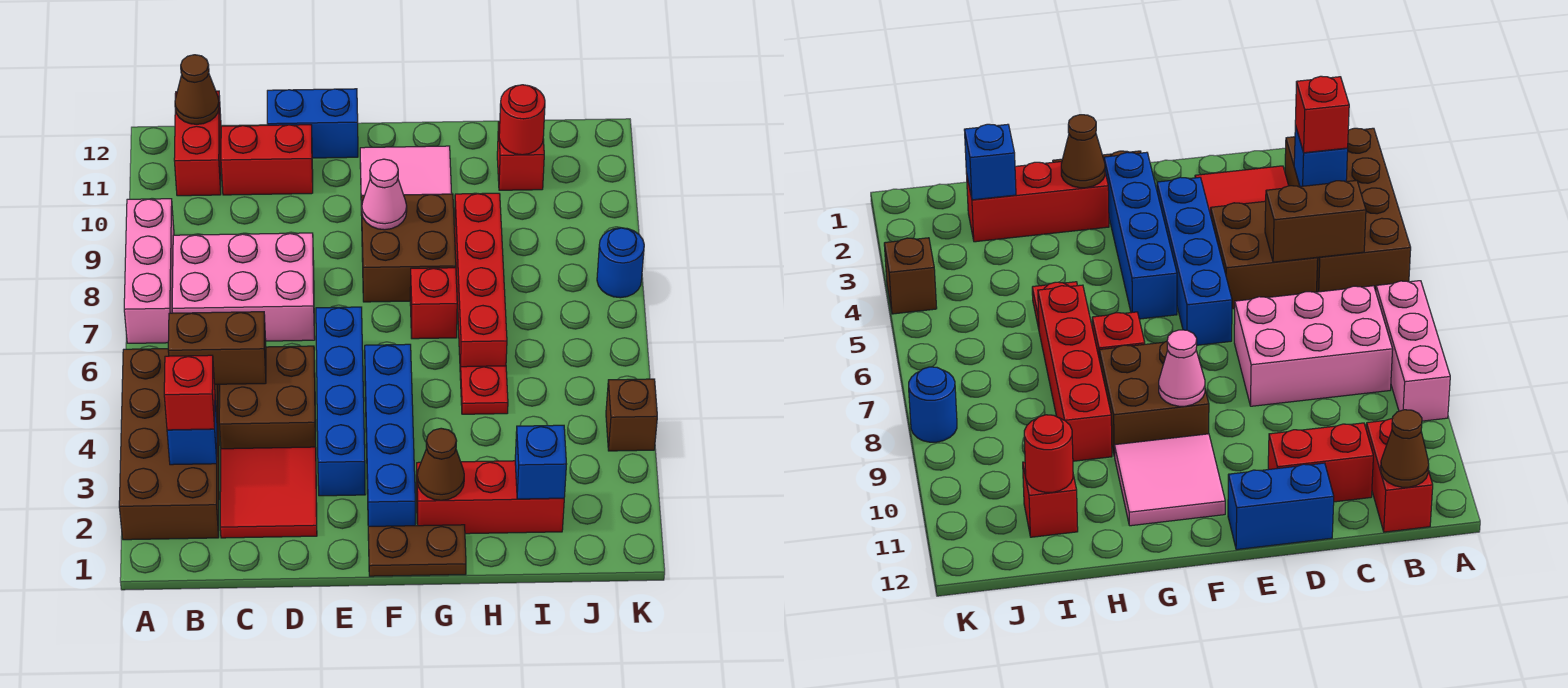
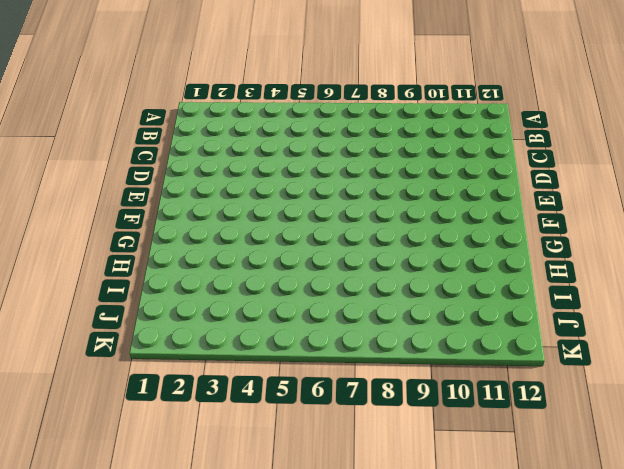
none -> brown 2x4 brick [119,349,220,540]
none -> pink 1x3 brick [124,199,174,343]
none -> pink 2x3 brick [172,233,315,341]

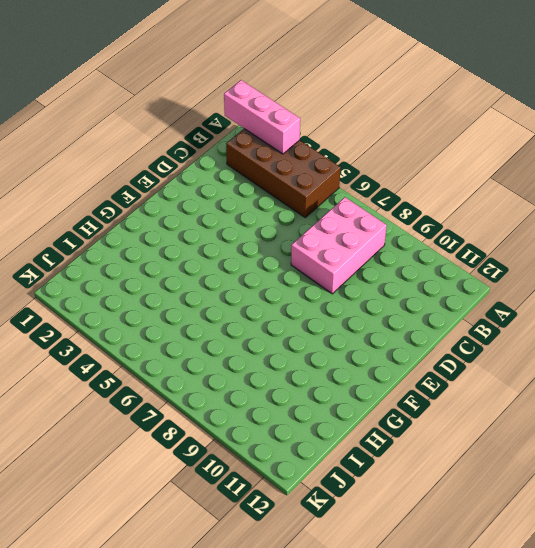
pink 1x3 brick [224,80,300,154] -> pink 1x3 brick moved to [124,199,174,343]
none -> red 1x2 brick [174,91,221,196]
none -> red 2x2 tile [220,447,317,538]
none -> brown 2x2 brick [219,346,316,449]

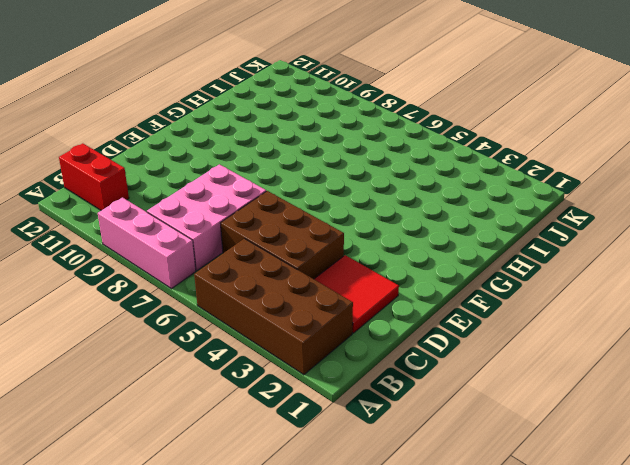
brown 2x3 brick [220,191,344,279] -> brown 2x2 brick [219,346,316,449]
none -> red 1x2 brick [221,125,313,195]
none -> blue 1x2 brick [267,89,358,158]
none -> blue 1x4 brick [316,307,365,496]

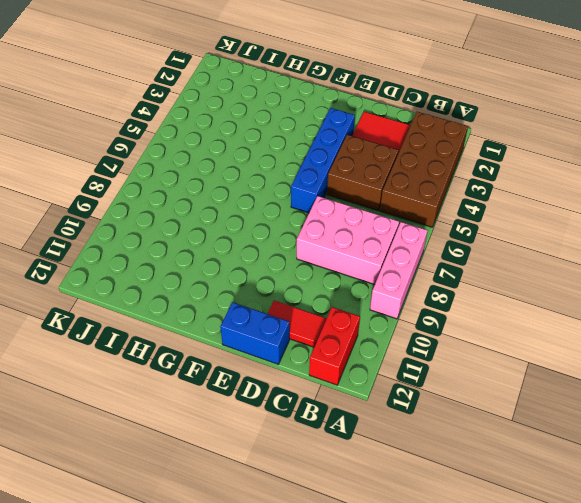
red 1x2 tile [268,301,327,347] -> red 1x2 brick [221,125,313,195]
none -> brown 1x2 plate [368,525,466,576]
none -> blue 1x4 brick [365,344,415,526]
none -> brown 2x2 brick [361,194,456,302]

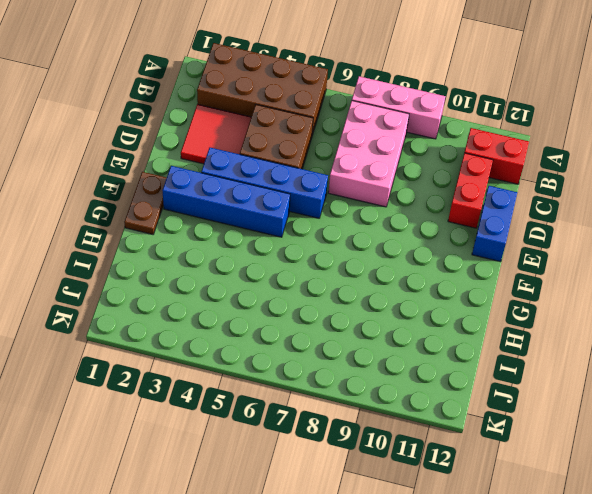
none -> brown 2x2 brick [361,194,456,302]
none -> pink 2x2 tile [360,146,452,215]
none -> red 1x3 brick [416,461,564,534]

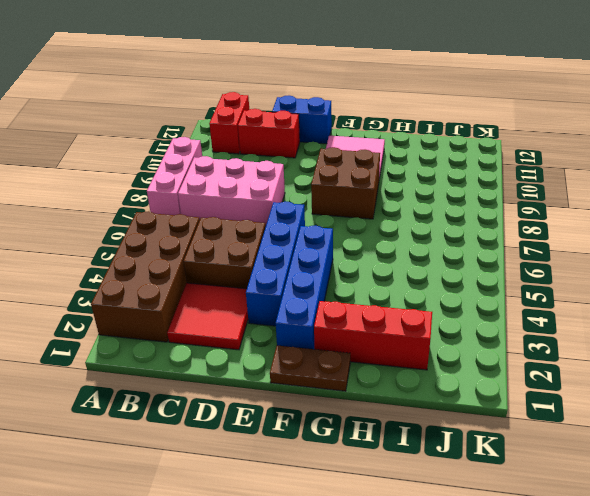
none -> red 1x1 brick [410,268,457,339]
none -> red 1x1 plate [460,366,508,414]
none -> red 1x4 brick [454,193,507,373]

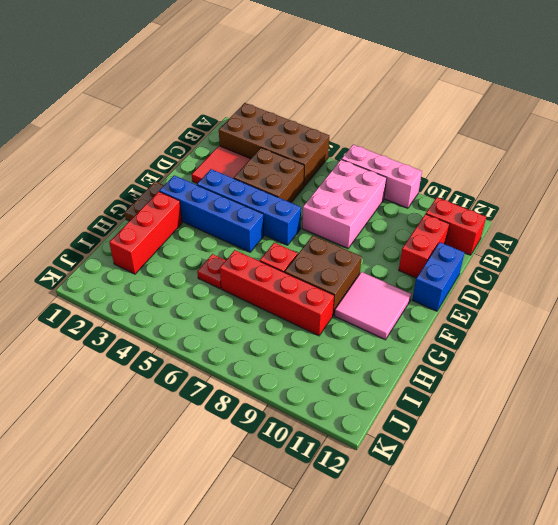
none -> red 1x1 brick [497,122,544,190]
none -> brown 1x1 brick [606,379,657,451]
none -> blue 1x1 round brick [597,228,644,298]

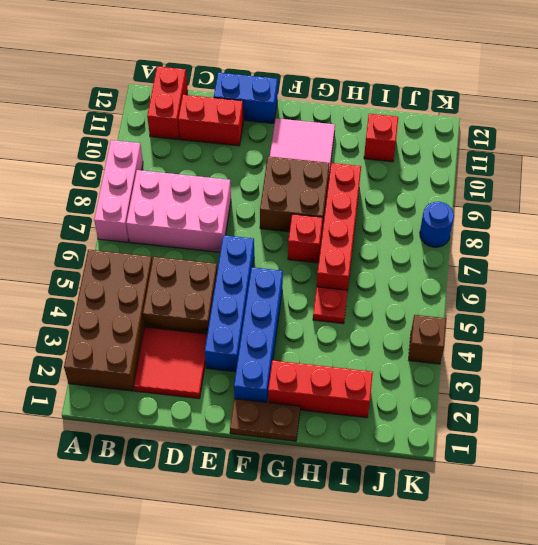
none -> blue 1x1 brick [167,401,217,465]
none -> brown 1x2 brick [168,312,266,384]
none -> brown 1x1 cone [175,55,219,124]

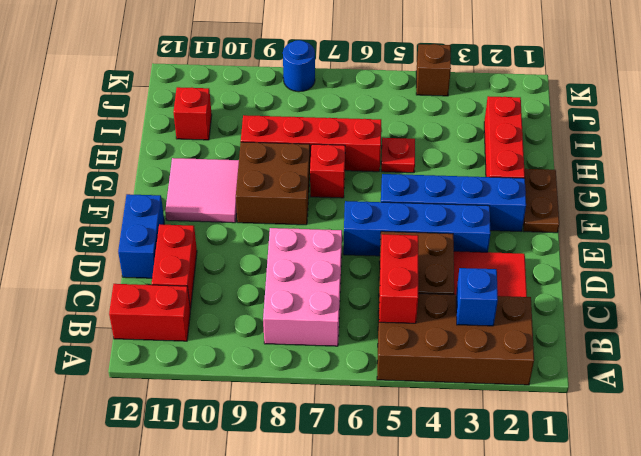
red 1x2 brick [379,234,418,323] -> brown 1x2 brick [168,312,266,384]
none -> pink 1x3 brick [124,199,174,343]
none -> brown 1x1 cone [175,55,219,124]
none -> pink 1x1 cone [361,159,407,230]

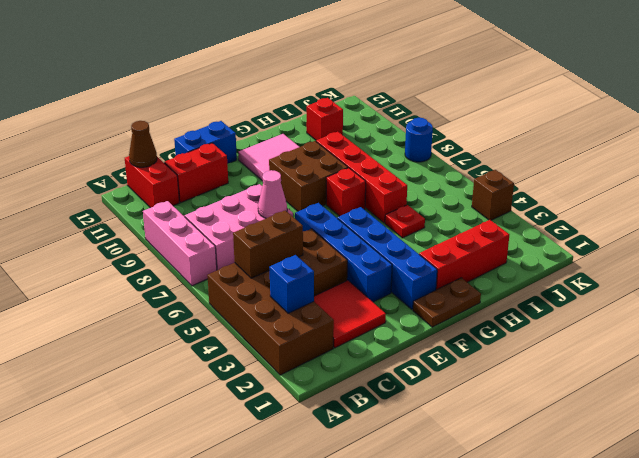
pink 1x1 cone [258,170,287,218] -> pink 1x1 cone moved to [361,159,407,230]
none -> brown 1x1 cone [417,428,464,500]
none -> blue 1x1 brick [515,425,567,499]
none -> red 1x1 round brick [499,85,545,155]

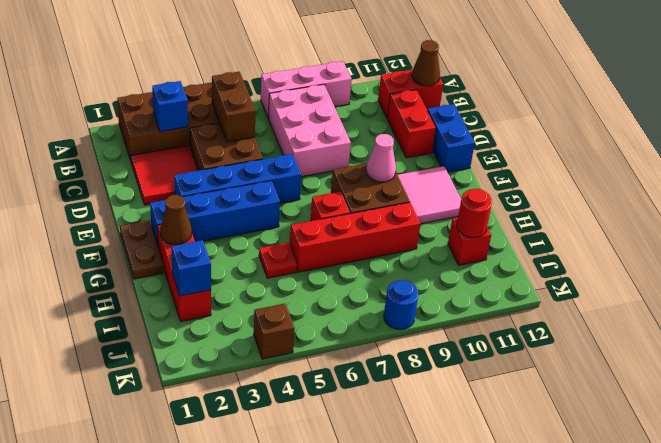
none -> red 1x1 brick [164,355,215,430]

